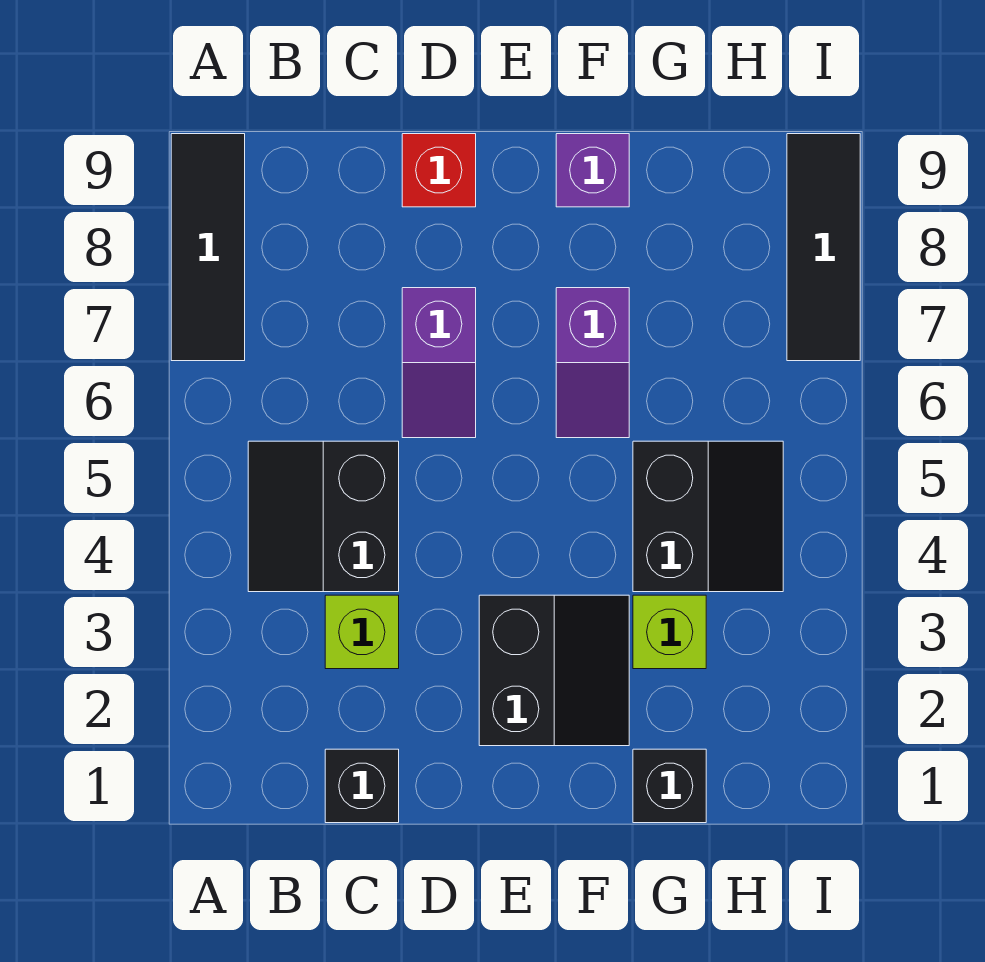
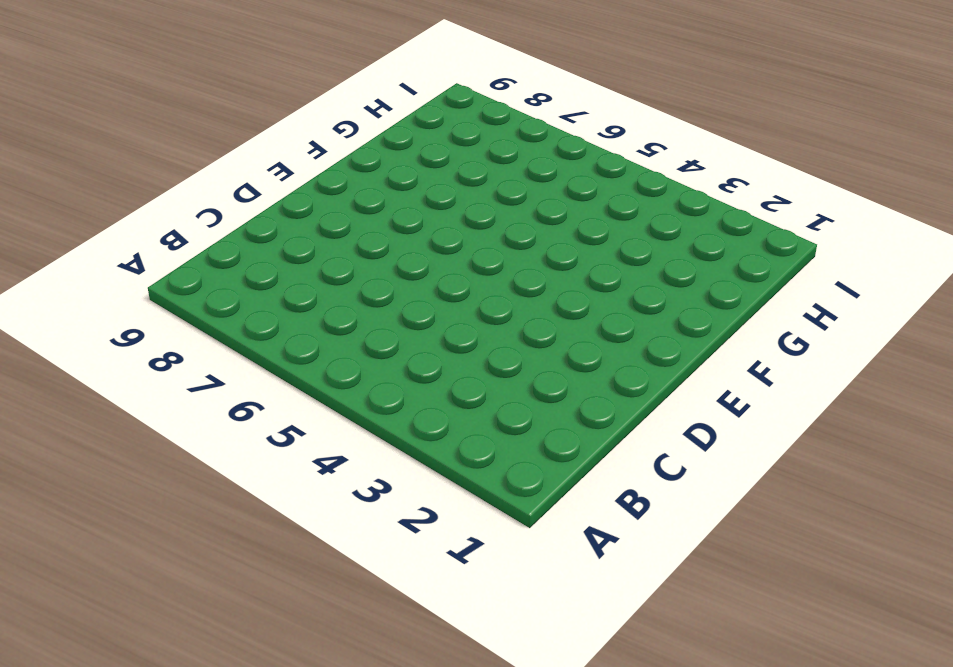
none -> black 1x3 tile [171,134,245,361]
none -> black 2x2 slope [248,441,399,592]
none -> black 1x1 brick [325,749,399,823]

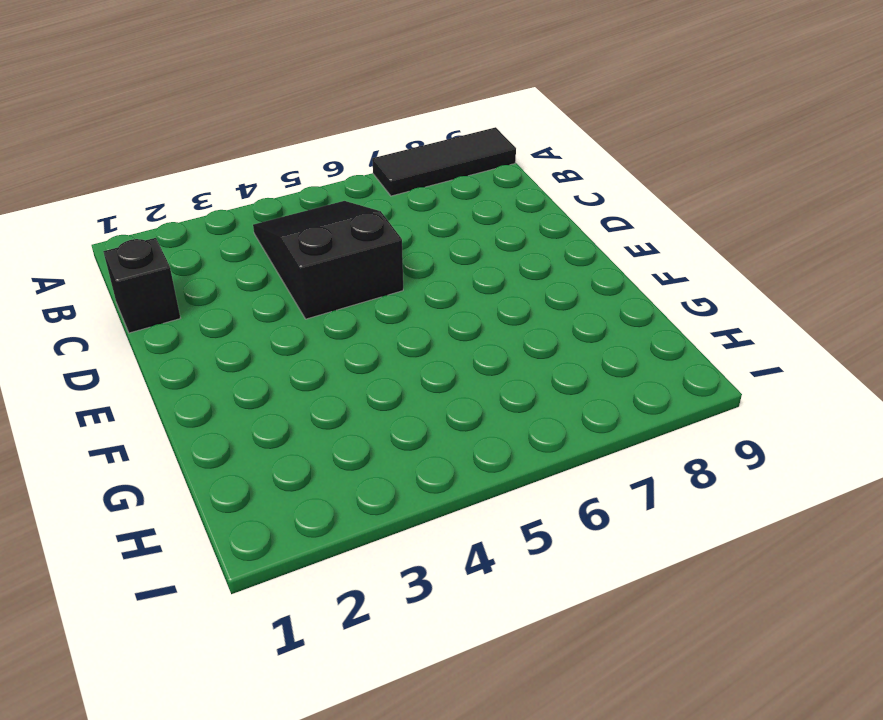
black 2x3 slope [253,201,403,319] -> black 2x2 slope [248,441,399,592]
none -> lime 1x1 brick [325,595,399,669]
none -> purple 1x2 slope [402,288,476,438]
none -> red 1x1 brick [402,134,476,207]

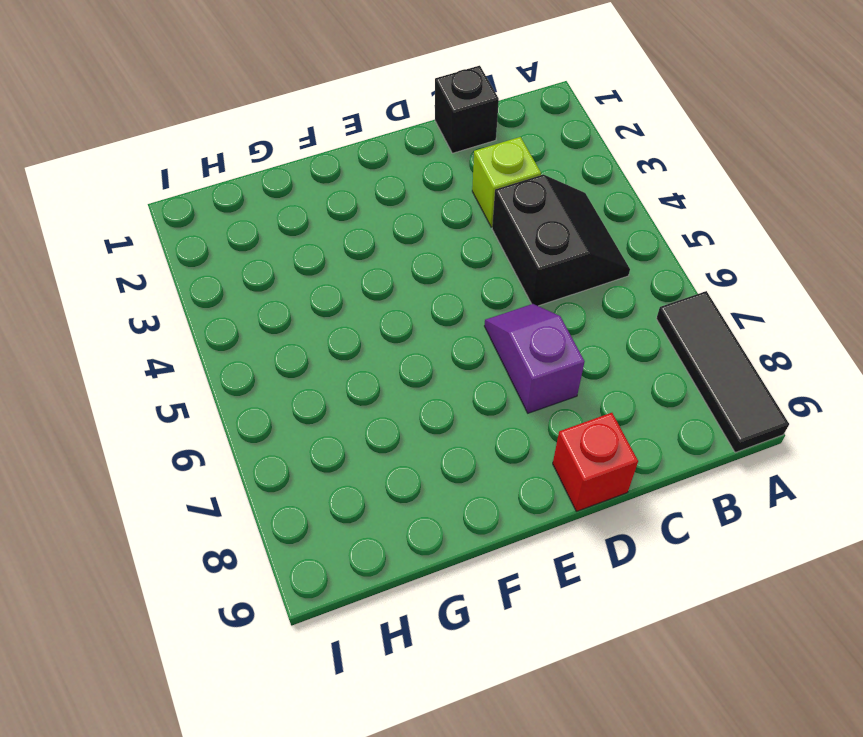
none -> black 2x2 slope [479,595,629,746]
none -> purple 1x2 slope [556,288,629,438]
none -> purple 1x1 brick [556,134,629,207]

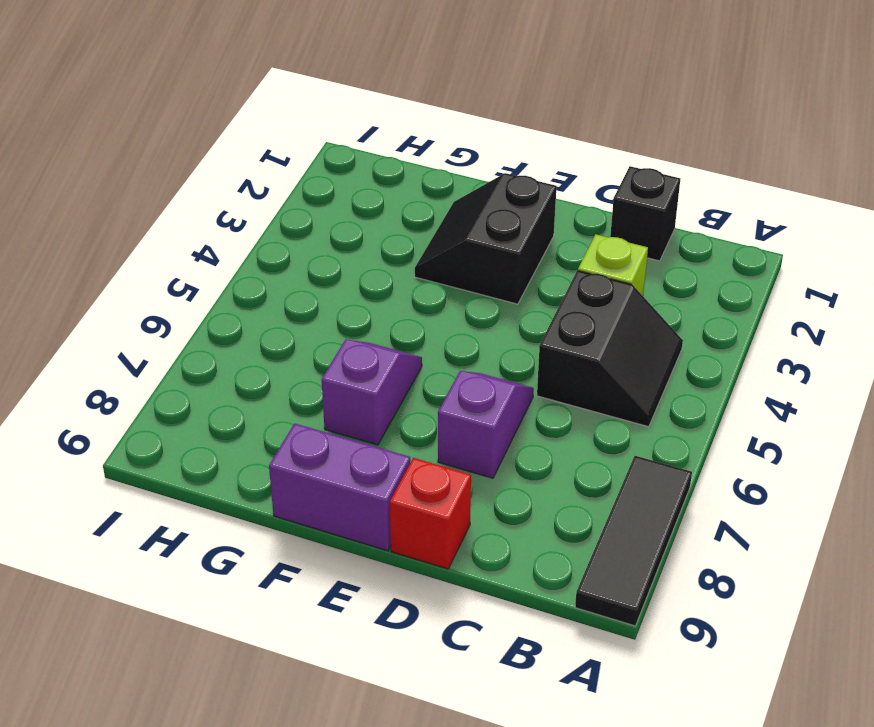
purple 1x2 brick [269,424,410,551] -> purple 1x1 brick [556,134,629,207]
none -> black 1x1 brick [633,749,706,823]
none -> lime 1x1 brick [633,595,706,669]
none -> black 2x2 slope [633,441,783,592]

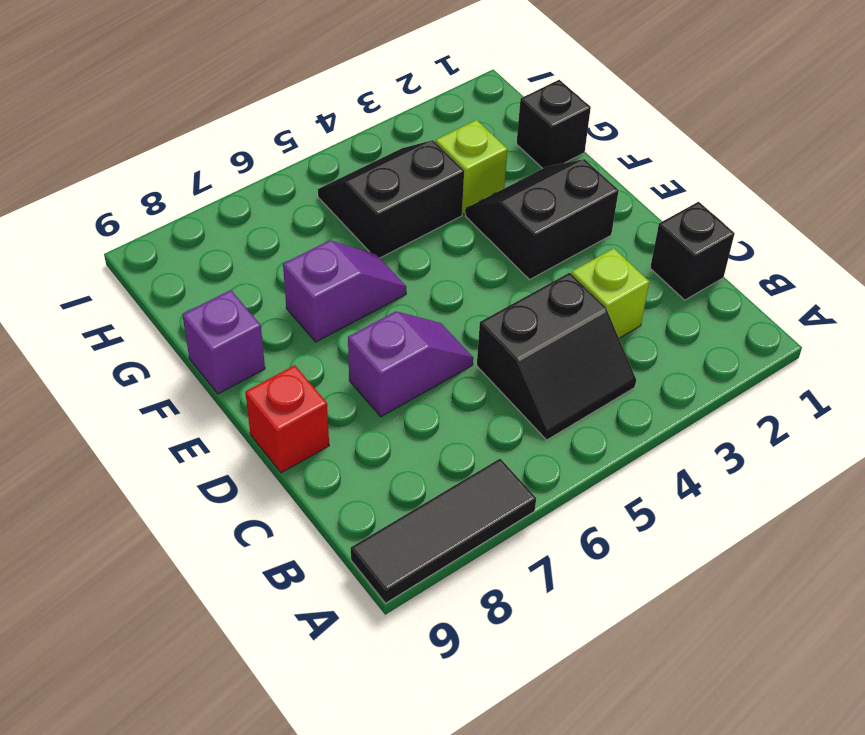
none -> black 1x3 tile [787,134,860,361]

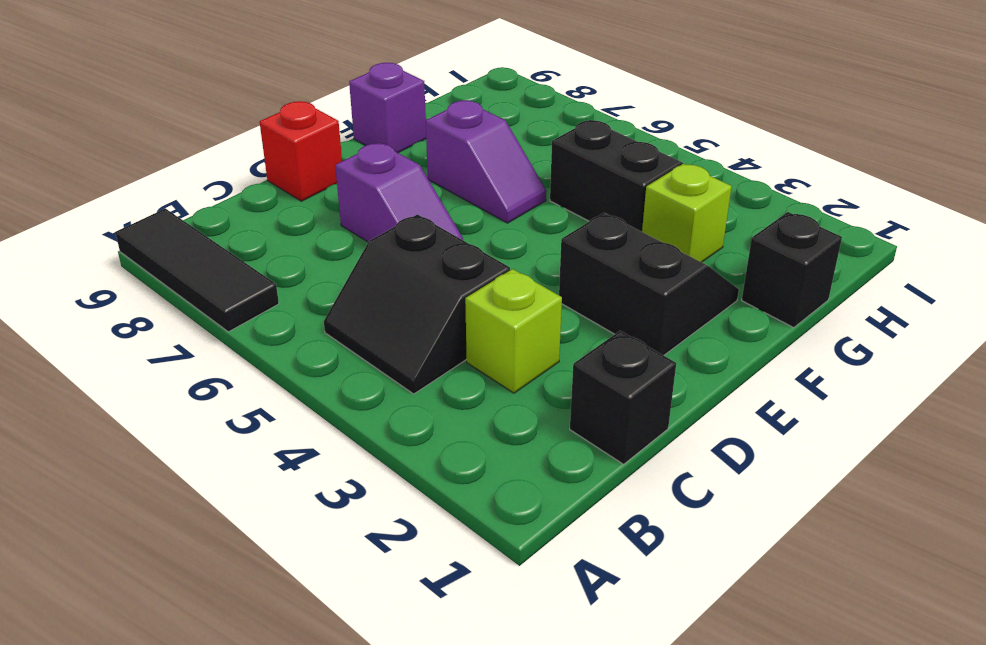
none -> black 1x3 tile [787,134,860,361]

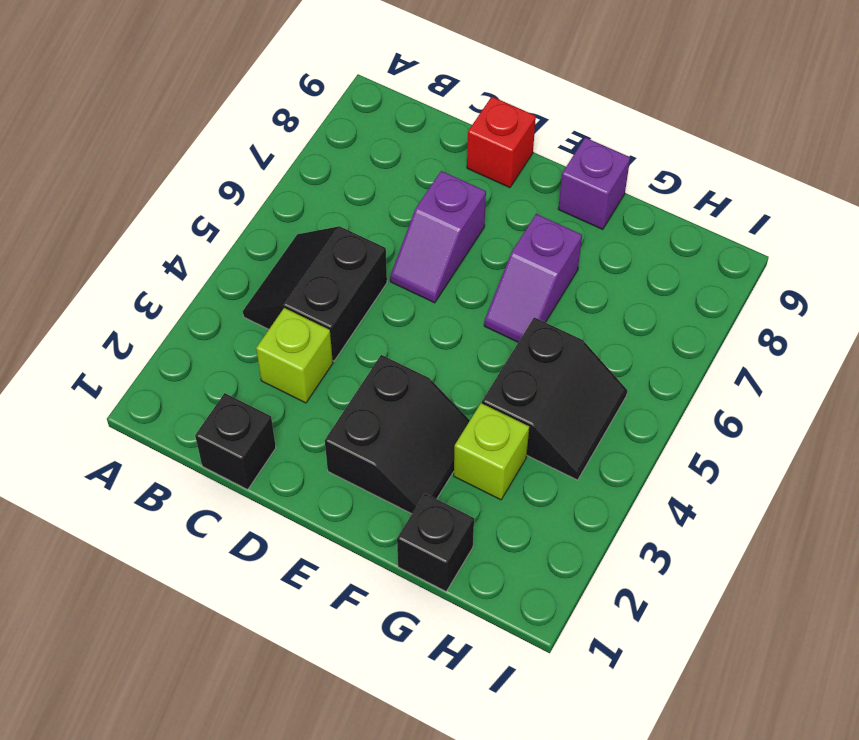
none -> black 1x3 tile [171,134,245,361]
none -> black 1x3 tile [787,134,860,361]

